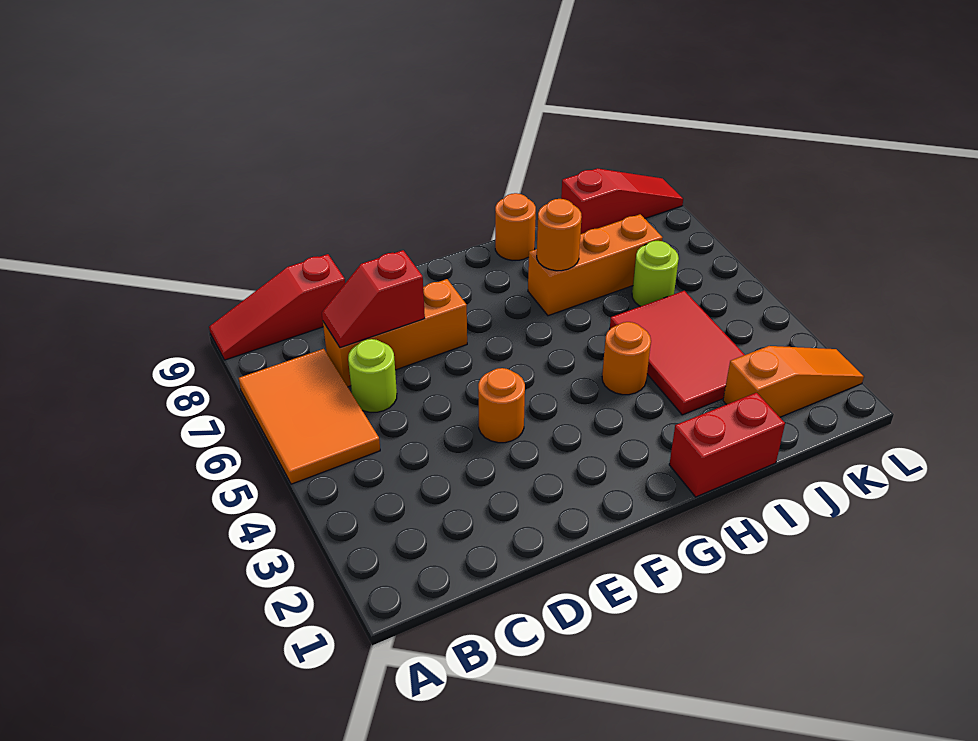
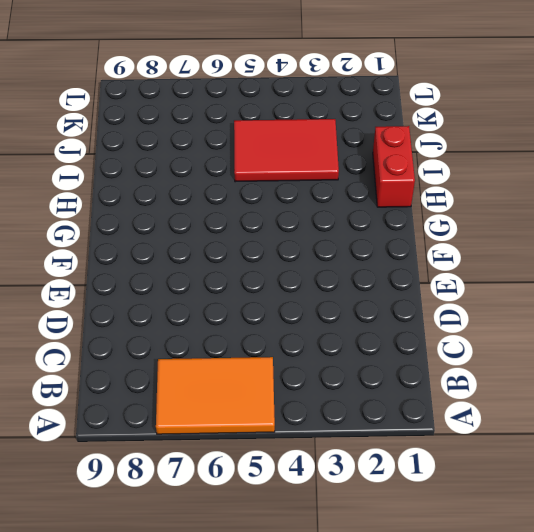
none -> red 1x3 slope [209,254,345,360]
none -> lime 1x1 round brick [348,339,397,412]
none -> orange 1x3 brick [323,279,467,387]

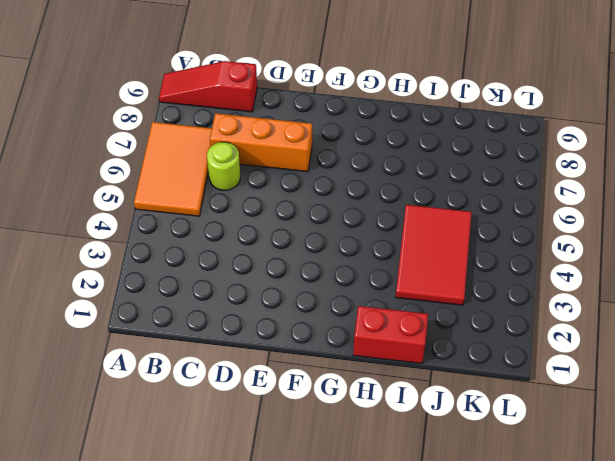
none -> orange 1x1 round brick [478,368,525,443]
none -> orange 1x1 round brick [602,322,651,395]
none -> orange 1x3 brick [528,214,663,316]

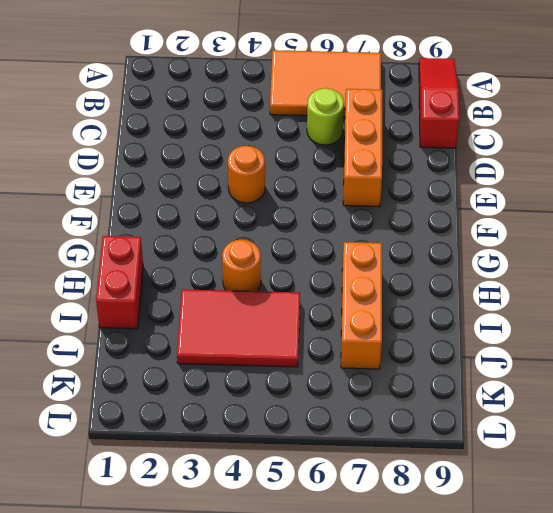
none -> orange 1x1 round brick [495,193,536,261]
none -> orange 1x3 slope [723,346,864,417]
none -> lime 1x1 round brick [632,241,679,306]

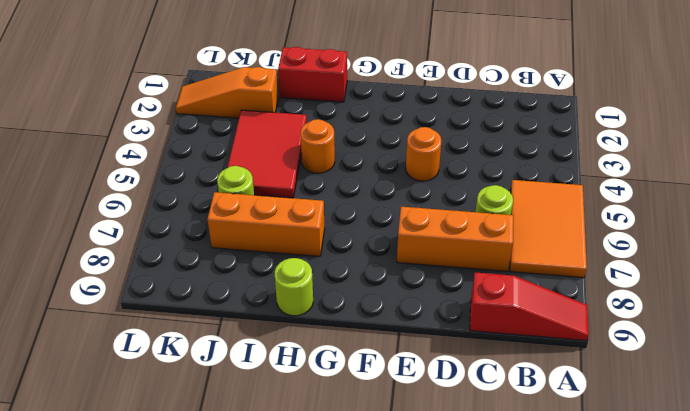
lime 1x1 round brick [275,258,313,316] -> orange 1x1 round brick [495,193,536,261]
none -> red 1x3 slope [561,168,683,234]
none -> red 1x2 slope [322,250,425,348]
none -> orange 1x1 round brick [537,199,582,271]

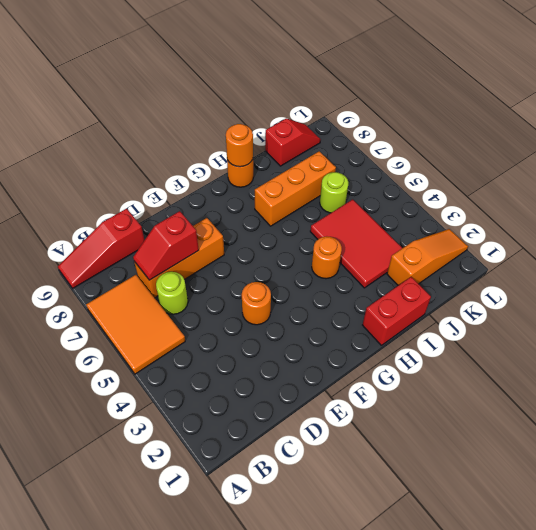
orange 1x1 round brick [226,124,253,167] -> orange 1x1 round brick moved to [537,199,582,271]
red 1x2 slope [265,119,321,166] -> red 1x3 slope [561,168,683,234]

